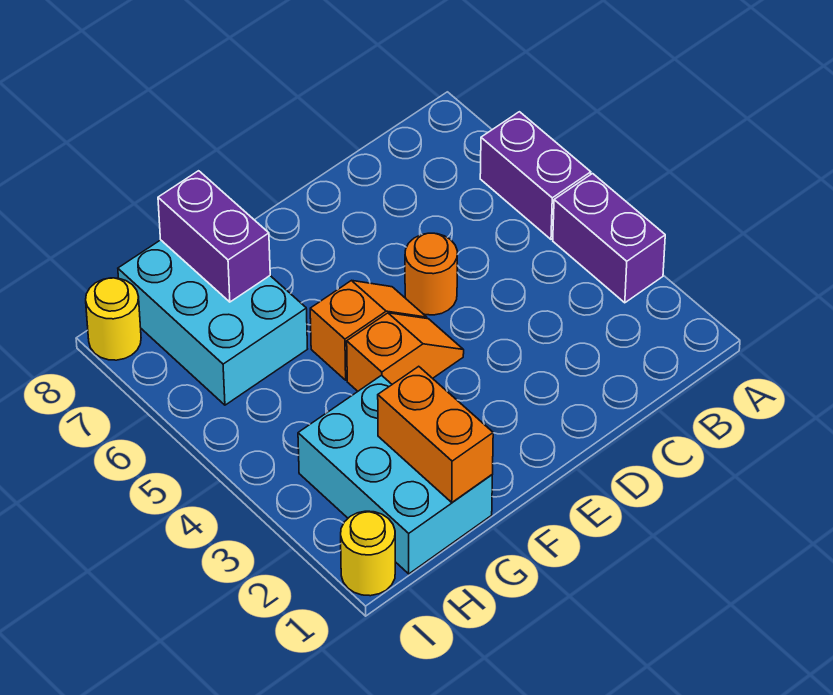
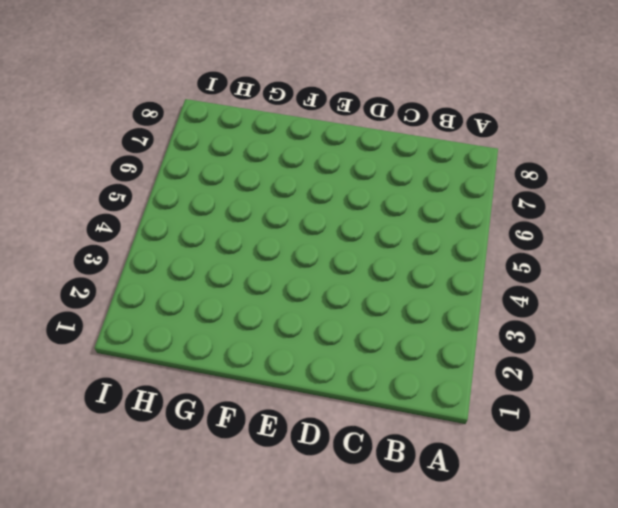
none -> purple 1x2 brick [553,174,665,303]
none -> purple 1x2 brick [480,112,591,239]

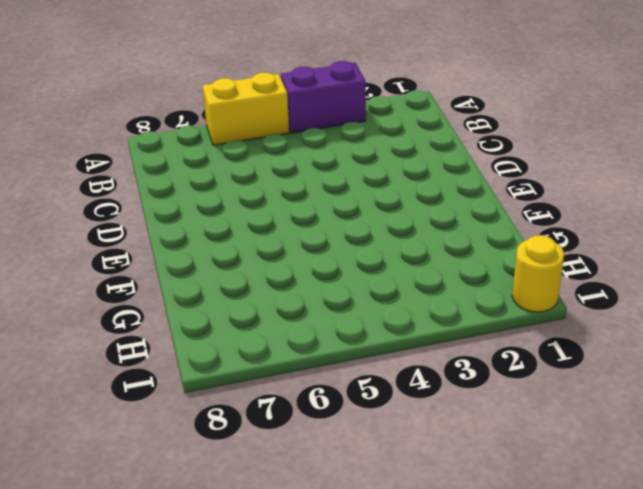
yellow 1x2 brick [202,73,289,145] -> purple 1x2 brick [480,112,591,239]
none -> orange 1x1 round brick [405,233,457,315]
none -> orange 1x2 slope [347,313,464,391]

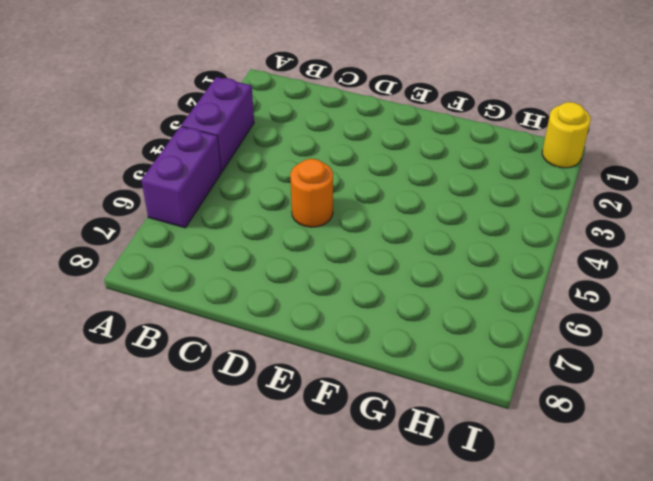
none -> orange 1x2 slope [347,313,464,391]
none -> orange 1x2 slope [310,281,427,380]

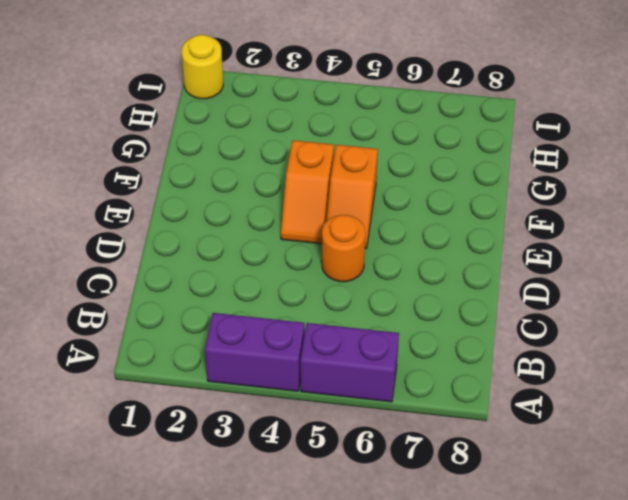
none -> cyan 2x3 brick [298,375,492,574]
none -> cyan 2x3 brick [118,240,307,405]

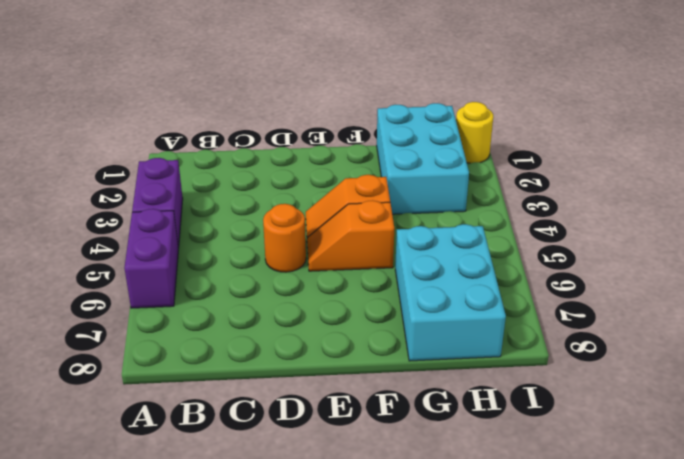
none -> yellow 1x1 round brick [86,278,141,360]
none -> orange 1x2 brick [378,366,493,502]

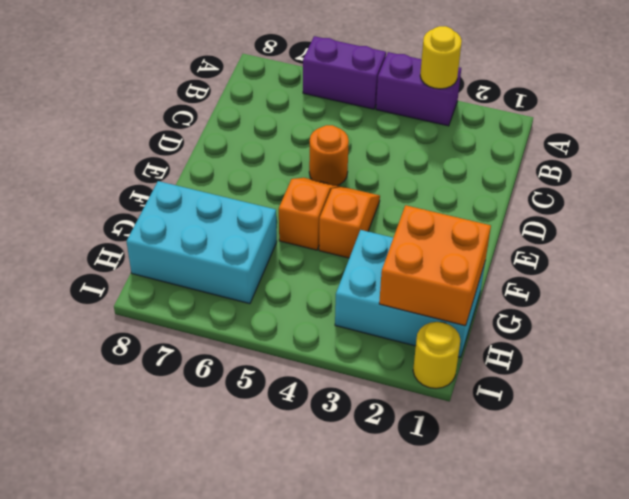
yellow 1x1 round brick [420,26,462,89] -> yellow 1x1 round brick moved to [86,278,141,360]
orange 2x2 brick [379,205,491,326] -> orange 1x2 brick [378,366,493,502]
none -> purple 1x2 brick [158,171,270,302]

